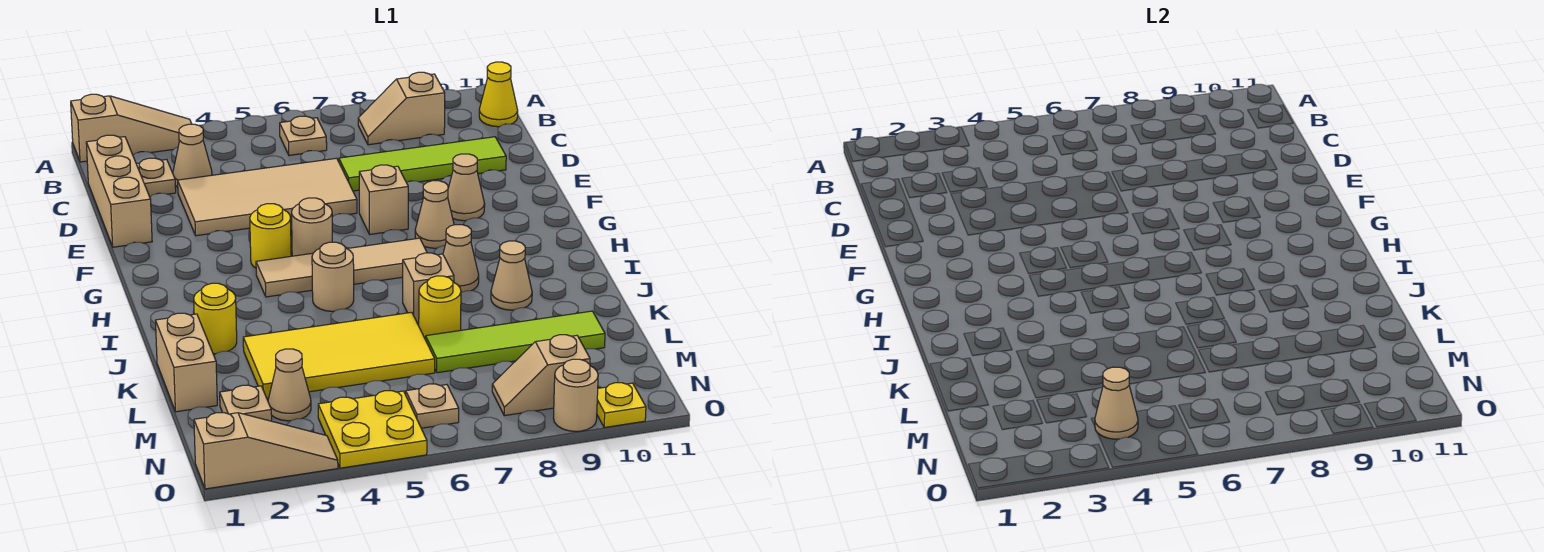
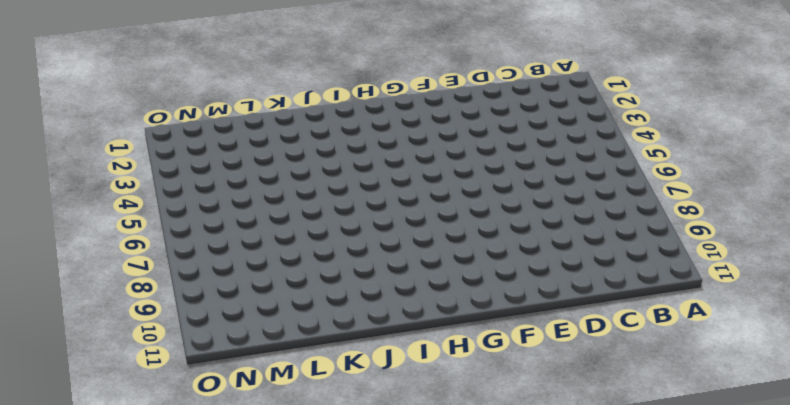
none -> tan 1x3 slope [71,94,192,162]
none -> tan 1x1 plate [280,116,327,155]
none -> tan 1x2 slope [358,72,445,145]
none -> yellow 1x1 cone [479,62,518,127]

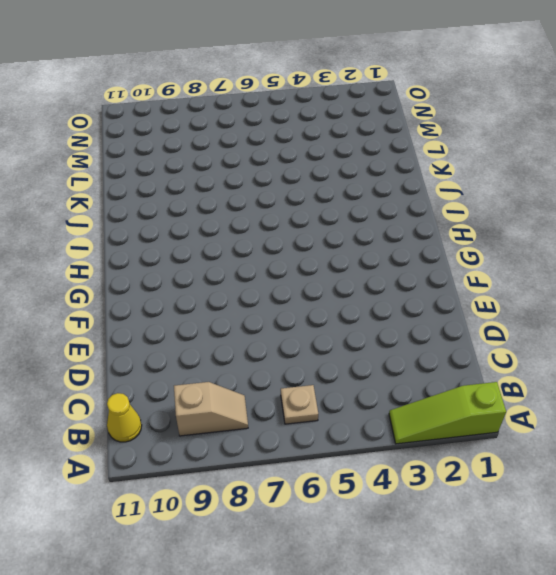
lime 1x3 slope [389,382,506,444] -> tan 1x3 slope [71,94,192,162]
none -> tan 1x3 brick [86,135,152,247]
none -> tan 1x1 plate [137,158,176,197]
none -> tan 1x1 cone [173,124,212,187]
none -> tan 2x4 tile [178,158,357,236]

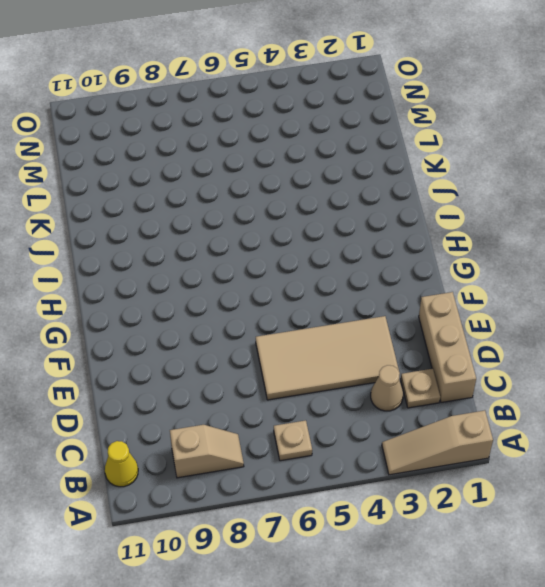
none -> lime 1x4 tile [339,137,506,191]
none -> tan 1x1 brick [359,165,408,234]
none -> tan 1x1 cone [448,154,485,221]
none -> yellow 1x1 round brick [250,204,291,268]

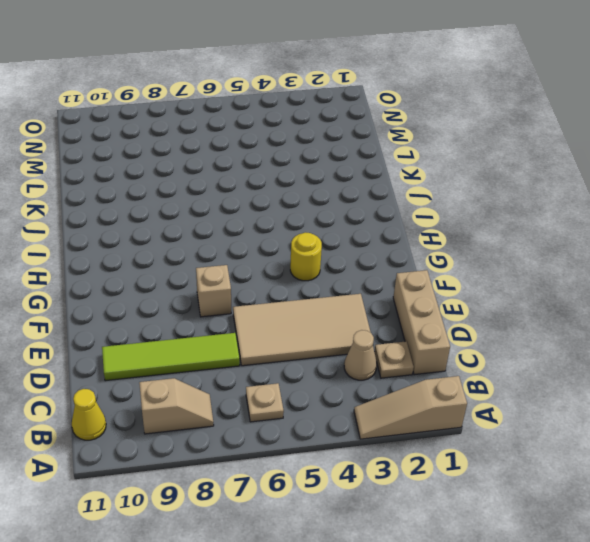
none -> tan 1x1 cone [448,154,485,221]
none -> tan 1x1 round brick [292,198,332,256]
none -> tan 1x1 cone [415,181,454,248]
none -> tan 1x4 tile [256,238,427,297]

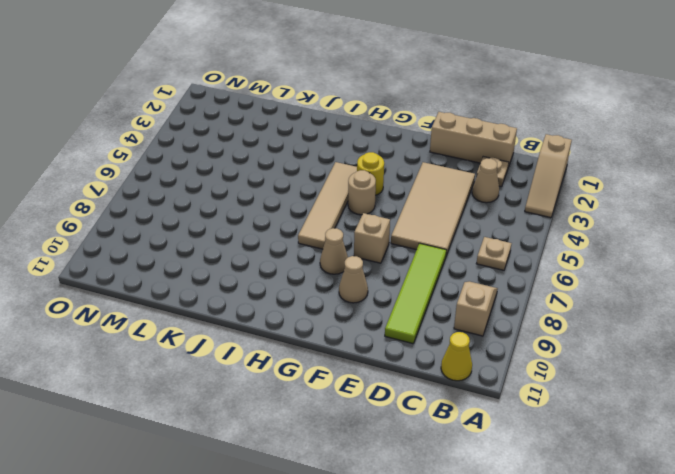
none -> tan 1x1 round brick [312,242,354,311]
none -> tan 1x1 cone [443,225,479,292]
none -> yellow 1x1 round brick [194,283,237,354]
none -> tan 1x1 brick [403,253,454,324]

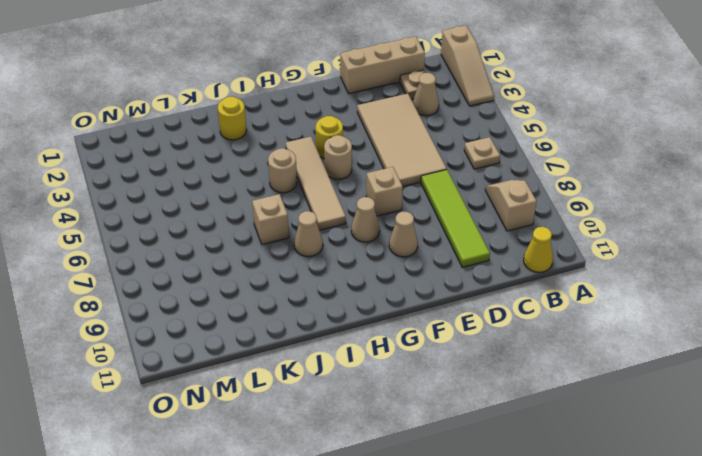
none -> tan 1x1 cone [491,241,532,310]
none -> tan 1x2 brick [155,313,217,412]
none -> yellow 2x4 tile [243,312,435,398]
none -> yellow 1x1 round brick [419,276,461,340]

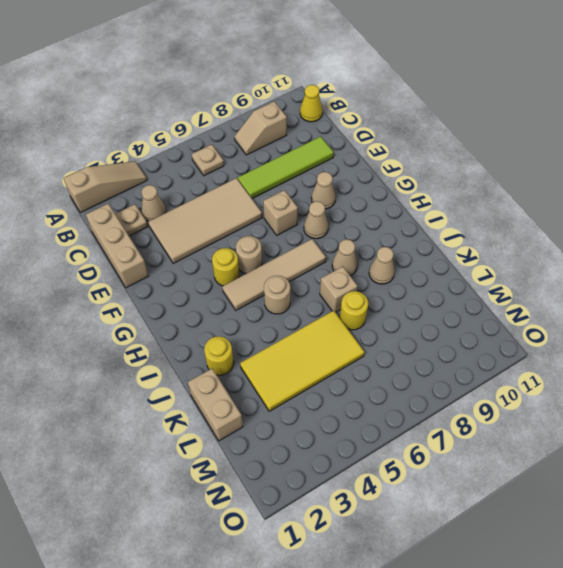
none -> lime 1x4 tile [426,311,605,373]
none -> tan 1x1 plate [220,385,272,421]
none -> tan 1x1 cone [268,349,311,421]
none -> yellow 2x2 plate [318,391,427,468]

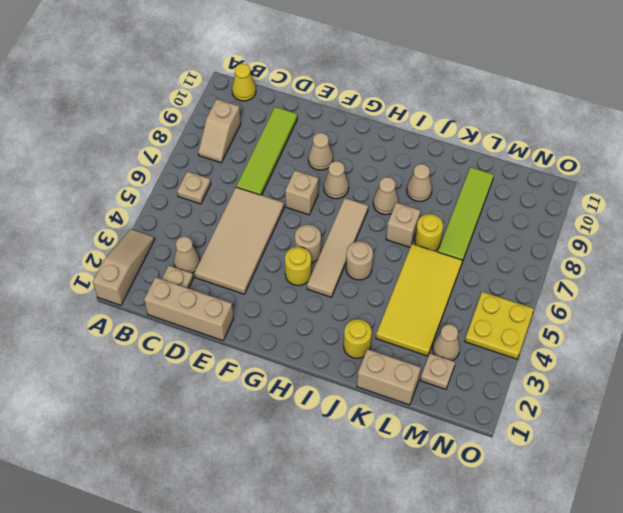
none -> tan 1x1 plate [406,384,459,428]
none -> tan 1x2 slope [492,335,590,416]
none -> tan 1x3 slope [194,413,338,489]
none -> tan 1x1 round brick [554,359,598,431]

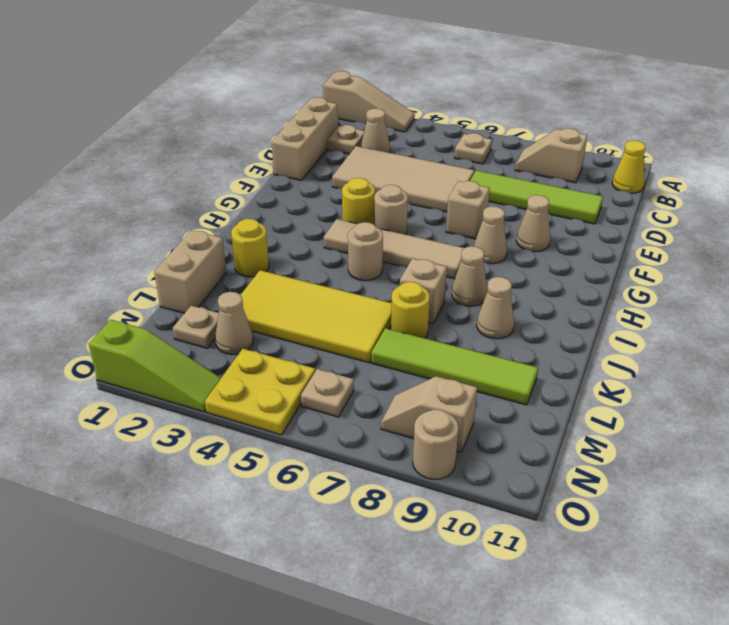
lime 1x3 slope [89,320,221,412] -> tan 1x3 slope [194,413,338,489]
none -> yellow 1x1 plate [597,383,646,428]
none -> tan 1x1 cone [1095,367,1138,439]

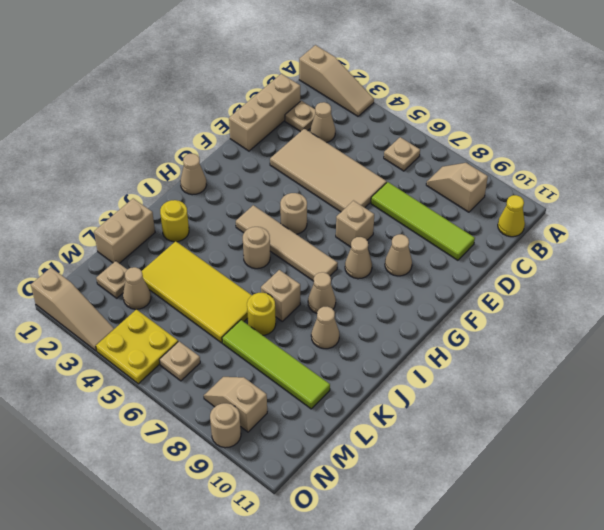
tan 1x1 cone [180,154,206,195] -> tan 1x1 cone moved to [1095,367,1138,439]
none -> yellow 1x1 round brick [250,204,291,268]
none -> yellow 1x1 plate [597,383,646,428]

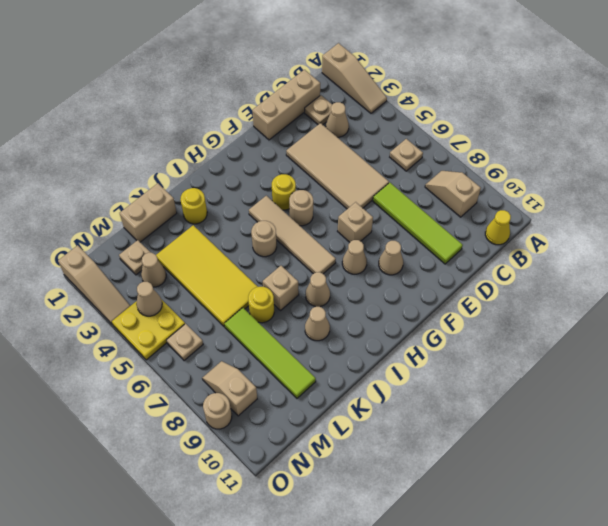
none -> yellow 1x1 plate [597,383,646,428]

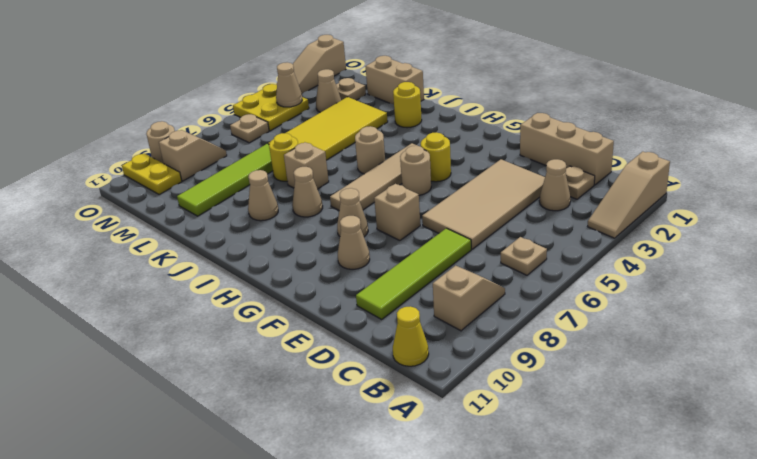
yellow 1x2 plate [122,154,182,195] -> yellow 1x1 plate [597,383,646,428]

